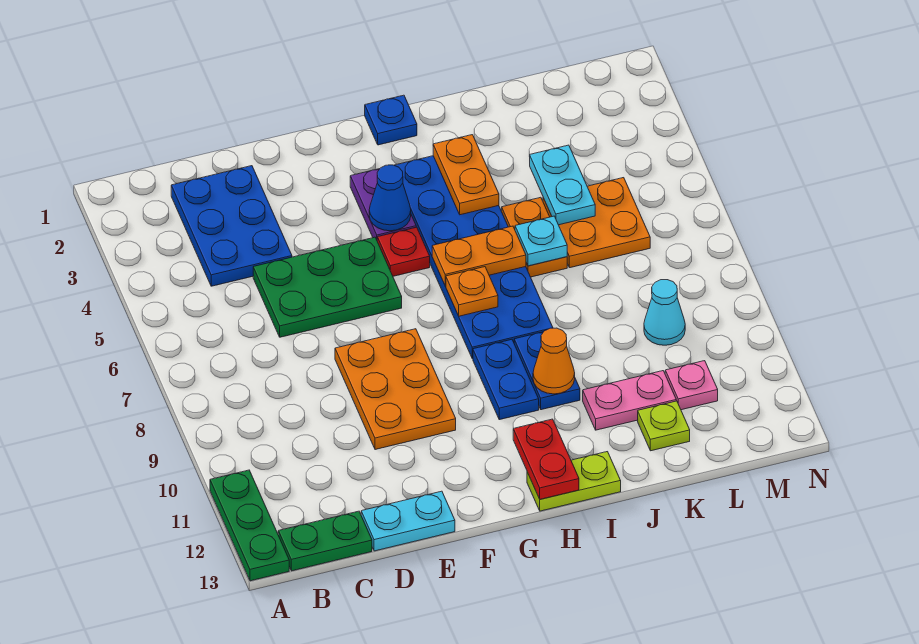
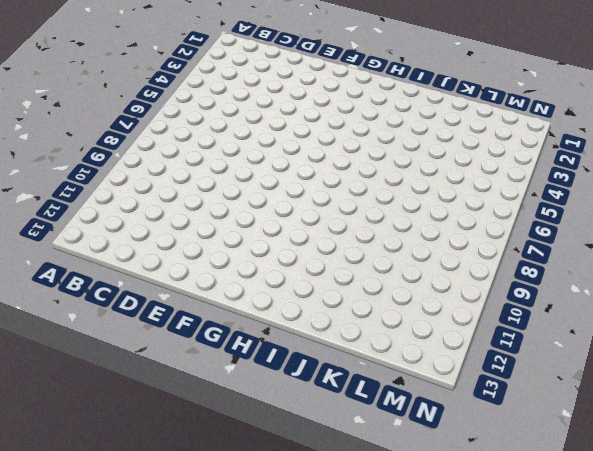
none -> green 1x3 plate [210,470,289,581]
none -> green 1x2 plate [278,511,372,571]
none -> blue 2x3 plate [171,166,292,286]

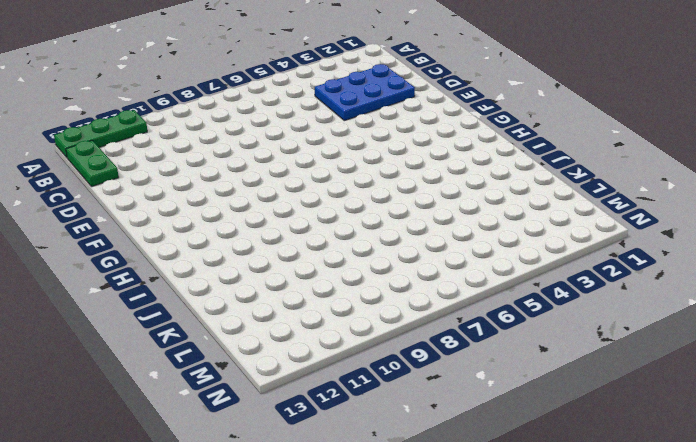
none -> green 2x3 plate [253,237,402,337]
none -> cyan 1x2 plate [361,491,455,551]
none -> orange 2x3 plate [335,329,456,450]

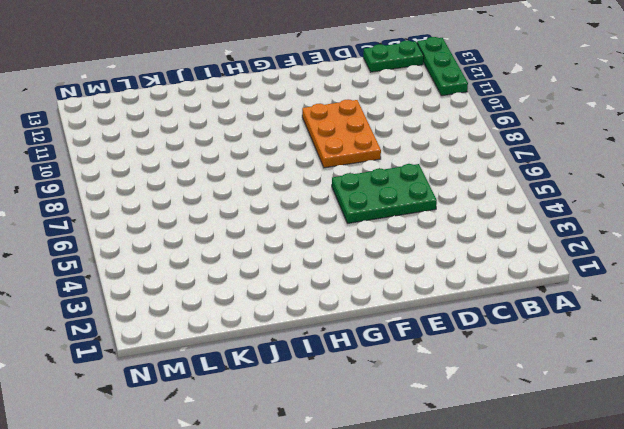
none -> blue 2x3 plate [171,166,292,286]
none -> cyan 1x2 plate [361,491,455,551]
none -> purple 1x2 plate [350,169,416,239]

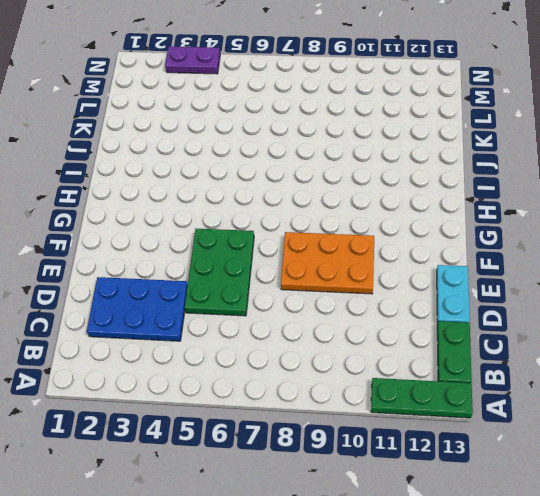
purple 1x2 plate [165,46,220,74] -> purple 1x2 plate moved to [350,169,416,239]
none -> red 1x1 plate [377,227,430,276]
none -> blue 1x1 plate [365,95,417,145]
none -> blue 2x6 plate [394,156,553,359]

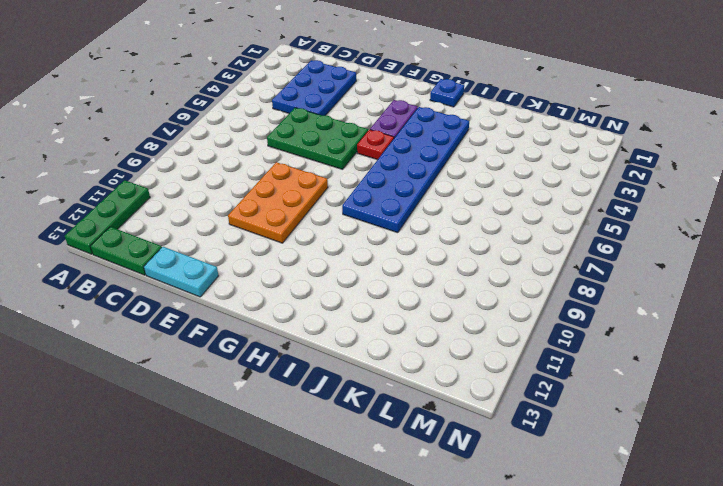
none -> blue 1x2 plate [473,339,539,420]
none -> lime 1x2 plate [527,452,621,511]
none -> blue 1x2 plate [514,332,580,410]

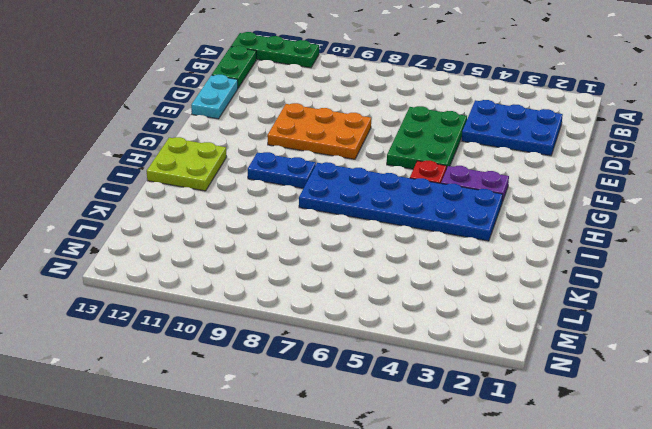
lime 2x2 plate [147,137,227,191] -> lime 1x2 plate [527,452,621,511]
none -> blue 1x1 plate [365,95,417,145]
none -> blue 1x2 plate [514,332,580,410]
none -> orange 1x2 plate [502,197,567,277]

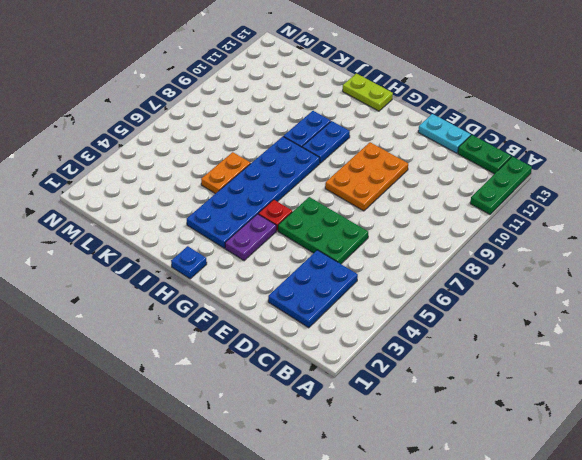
none -> pink 1x2 plate [583,371,676,430]
none -> orange 2x2 plate [543,178,650,268]
none -> lime 1x1 plate [638,401,690,451]

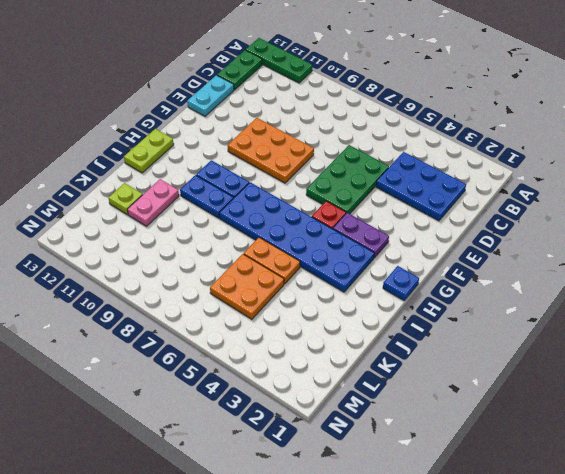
none -> cyan 1x1 cone [644,280,685,345]
none -> pink 1x1 plate [665,361,718,410]
none -> blue 1x1 cone [369,165,411,231]

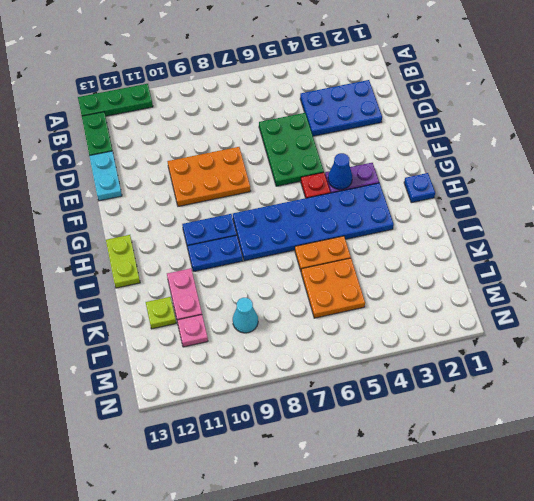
none -> orange 1x2 plate [432,226,526,286]
none -> orange 1x1 plate [446,267,498,316]
none -> red 1x2 plate [513,419,579,499]

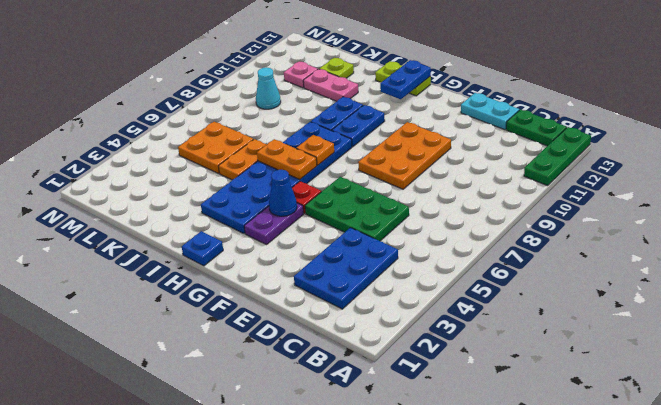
blue 1x2 plate [380,60,431,99] -> red 1x2 plate [513,419,579,499]
none -> orange 1x2 plate [433,135,499,215]
none -> orange 1x1 cone [533,328,575,394]
none -> cyan 1x1 plate [515,216,567,266]

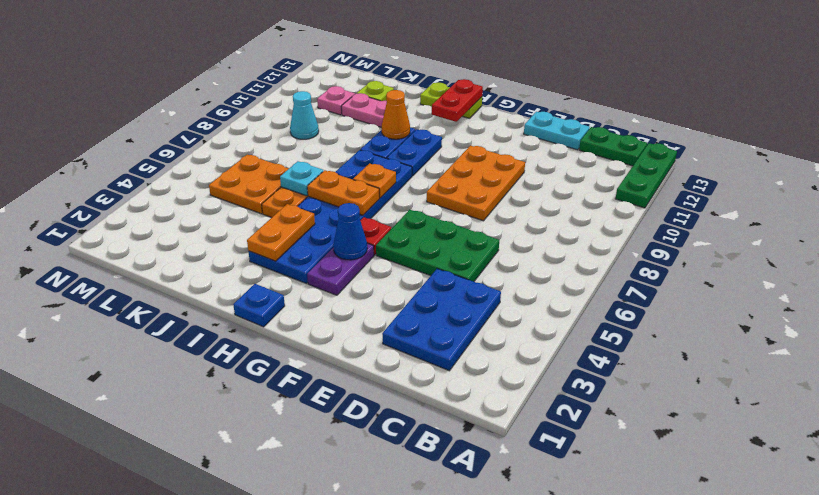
none -> cyan 1x2 plate [530,145,595,225]

